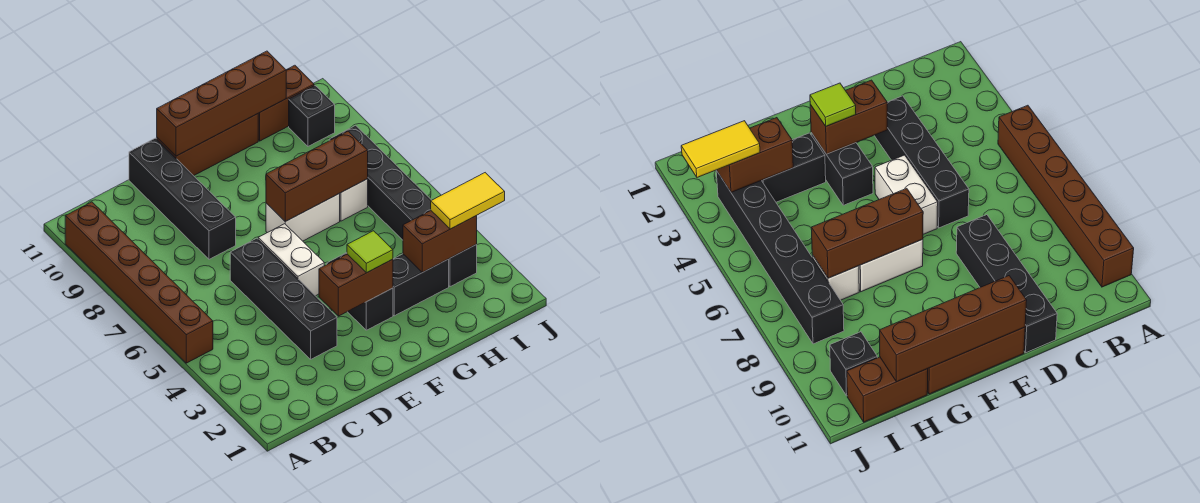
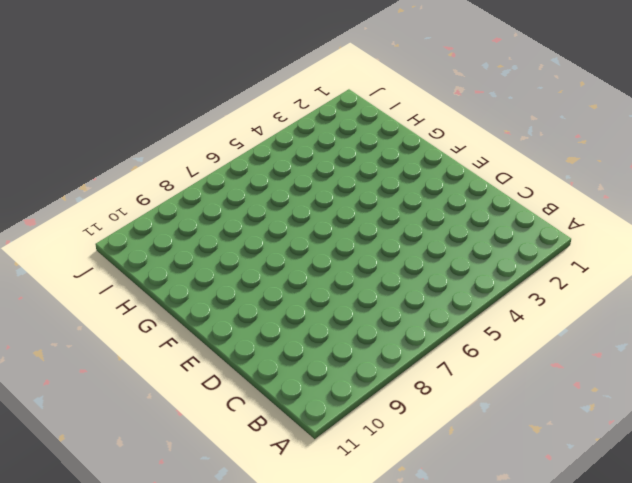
none -> brown 1x6 brick [65,202,213,363]
none -> black 1x4 brick [230,238,337,359]
none -> black 1x4 brick [129,138,236,259]

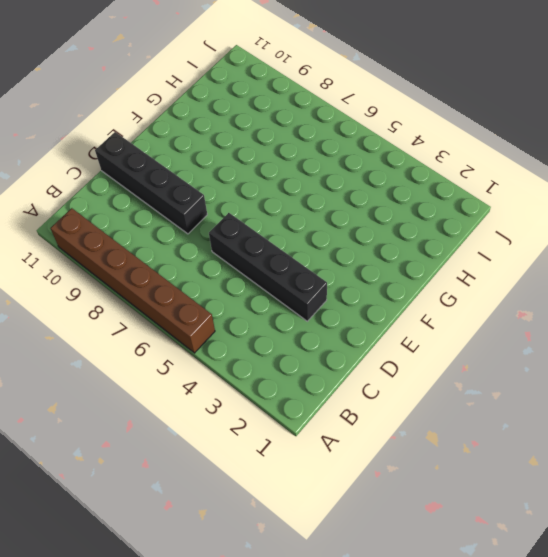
none -> white 1x2 brick [258,224,324,296]
none -> brown 1x3 brick [157,114,258,176]
none -> black 1x2 brick [327,253,393,330]

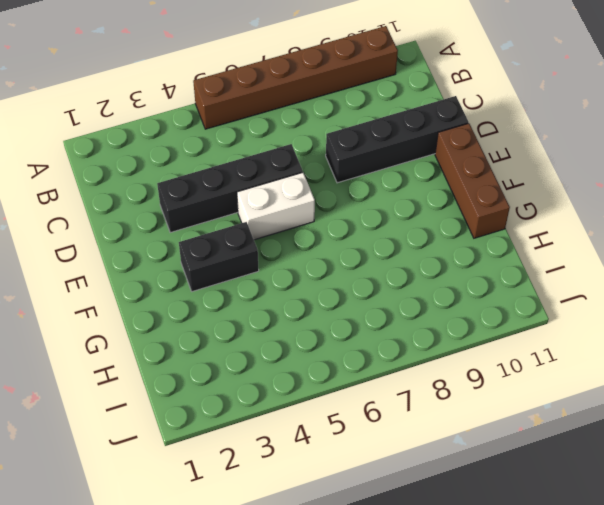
none -> white 1x2 brick [266,194,340,241]
none -> black 1x2 brick [393,254,449,316]
none -> white 1x1 brick [339,179,368,221]

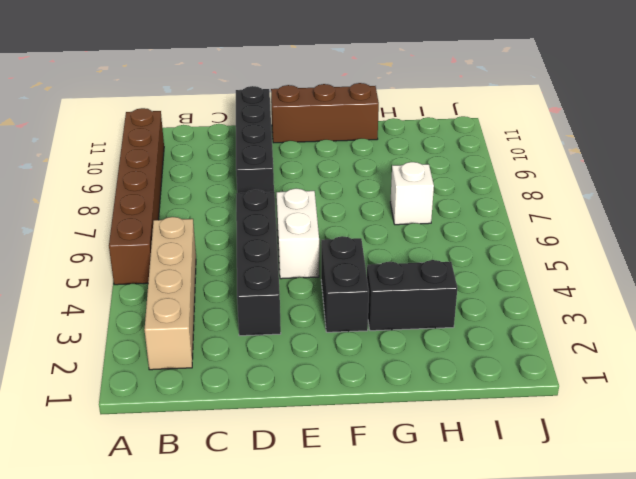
tan 1x4 brick [145,217,196,370] -> none
none -> white 1x2 brick [266,194,340,241]
none -> brown 1x2 brick [258,65,314,141]
none -> black 1x6 brick [329,125,477,287]

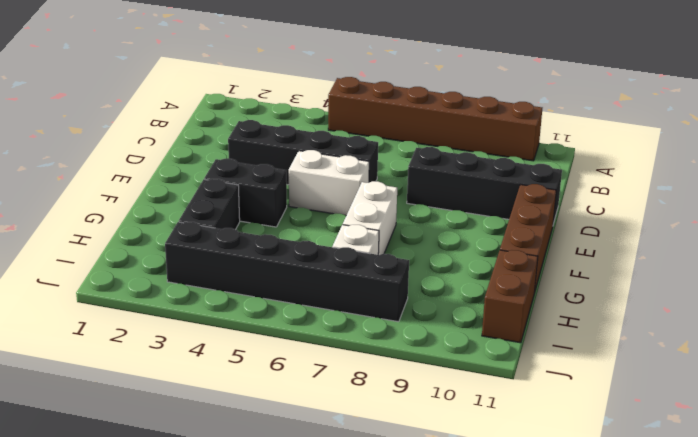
none -> black 1x1 brick [289,85,335,146]
none -> brown 1x2 brick [319,254,393,316]
none -> brown 1x4 brick [157,51,286,156]

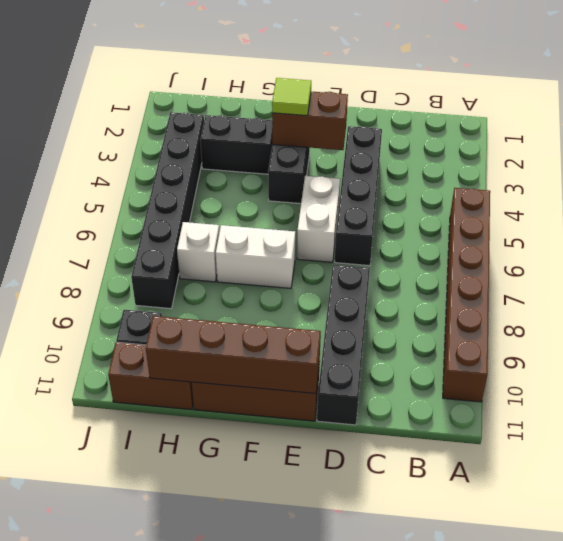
none -> brown 1x3 brick [266,131,368,221]
none -> brown 1x2 brick [403,211,477,272]
none -> yellow 1x2 tile [431,173,505,229]

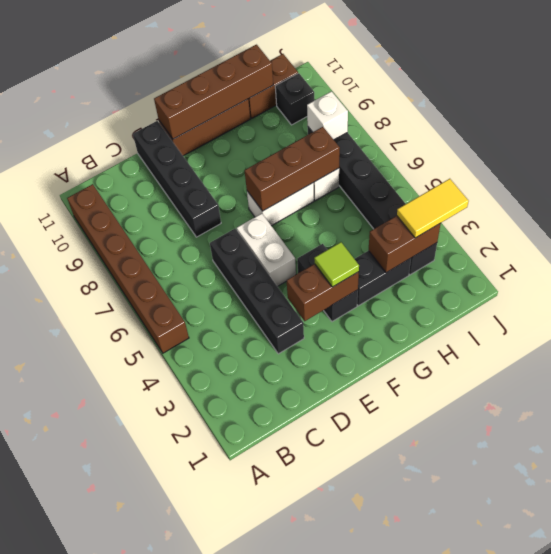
white 1x1 brick [307,91,348,140] -> none

